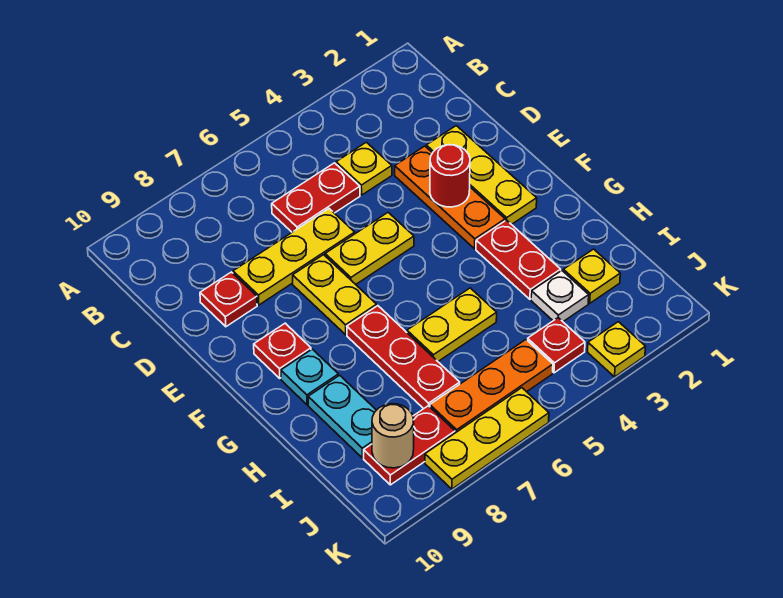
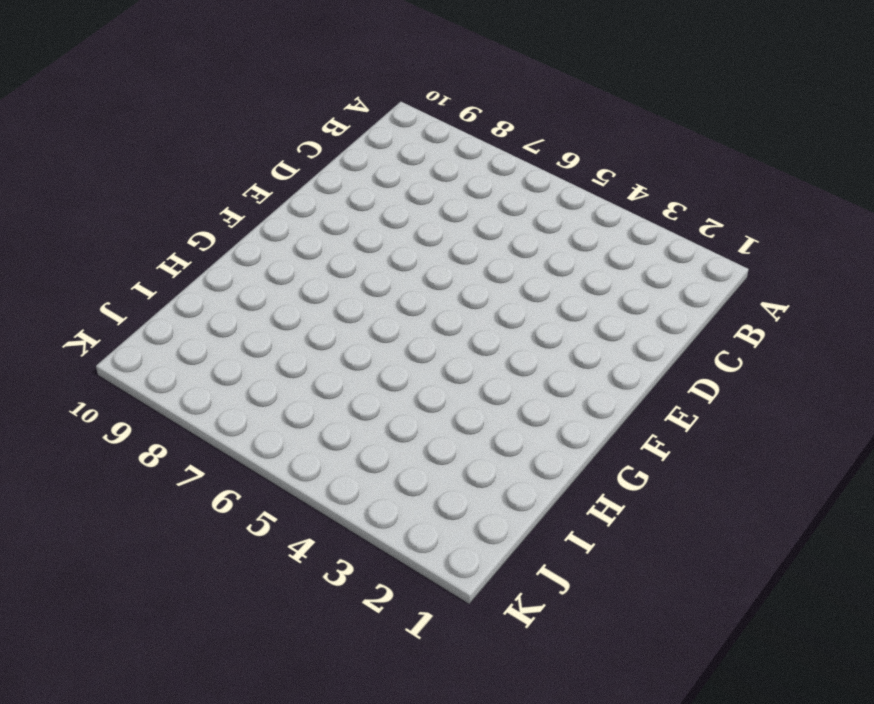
none -> yellow 1x1 plate [336,142,392,195]
none -> red 1x2 plate [272,163,360,232]
none -> yellow 1x3 plate [426,126,537,225]

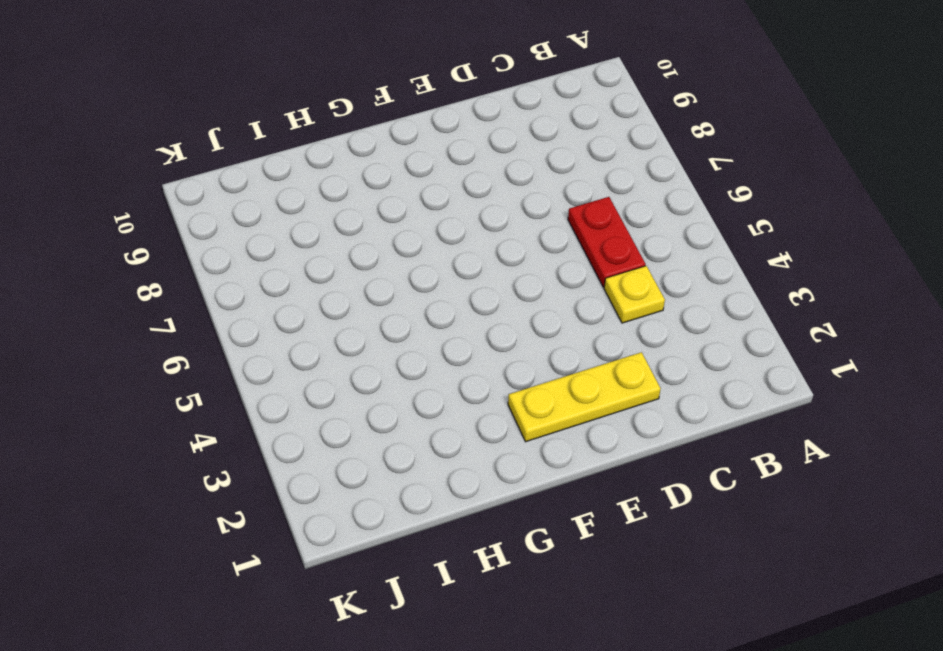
none -> orange 1x3 plate [395,146,505,249]
none -> yellow 1x3 plate [233,209,355,305]
none -> red 1x1 plate [200,272,257,327]

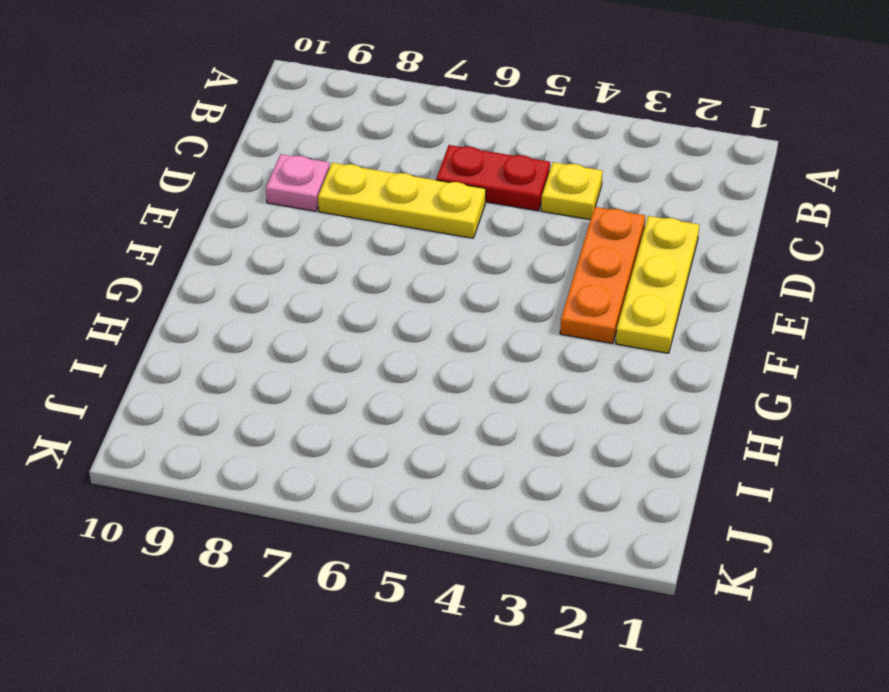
pink 1x1 plate [266,154,330,211] -> red 1x1 plate [200,272,257,327]
none -> yellow 1x2 plate [325,213,414,284]
none -> yellow 1x2 plate [293,255,377,335]
none -> red 1x1 plate [254,323,311,378]

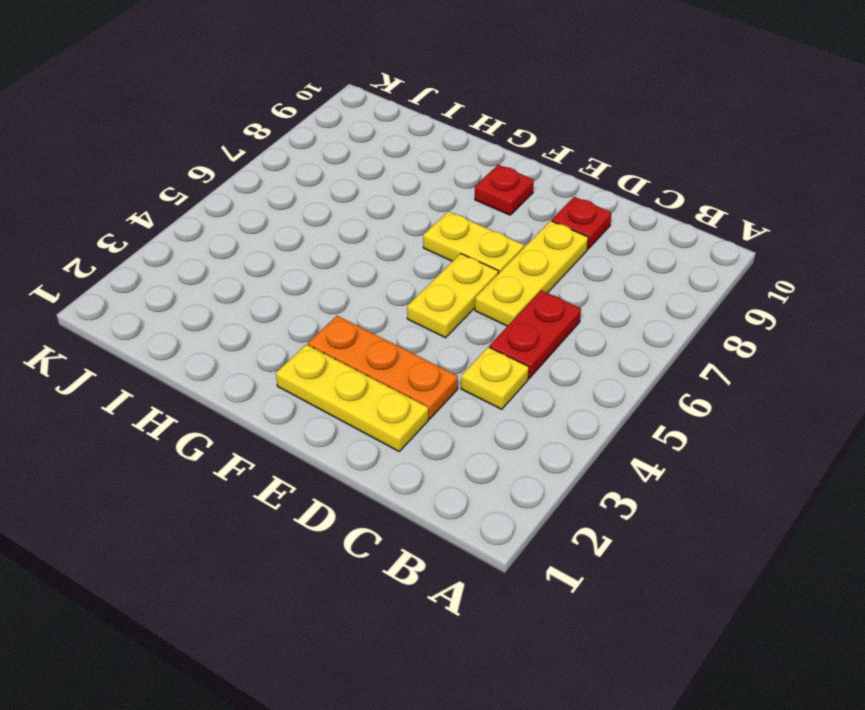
none -> red 1x2 plate [476,220,561,299]
none -> red 1x3 plate [347,306,460,409]
none -> cyan 1x1 plate [281,349,338,405]

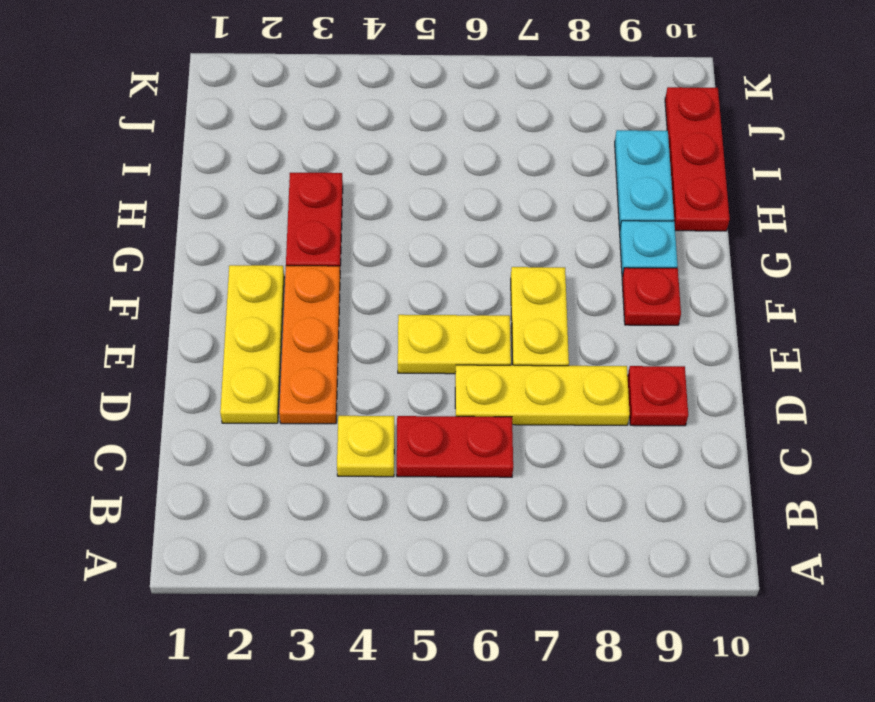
red 1x3 plate [665,87,730,231] -> red 1x3 plate moved to [347,306,460,409]
none -> yellow 1x2 plate [407,288,497,361]
none -> yellow 1x1 plate [563,249,620,303]
none -> white 1x1 plate [531,271,589,322]

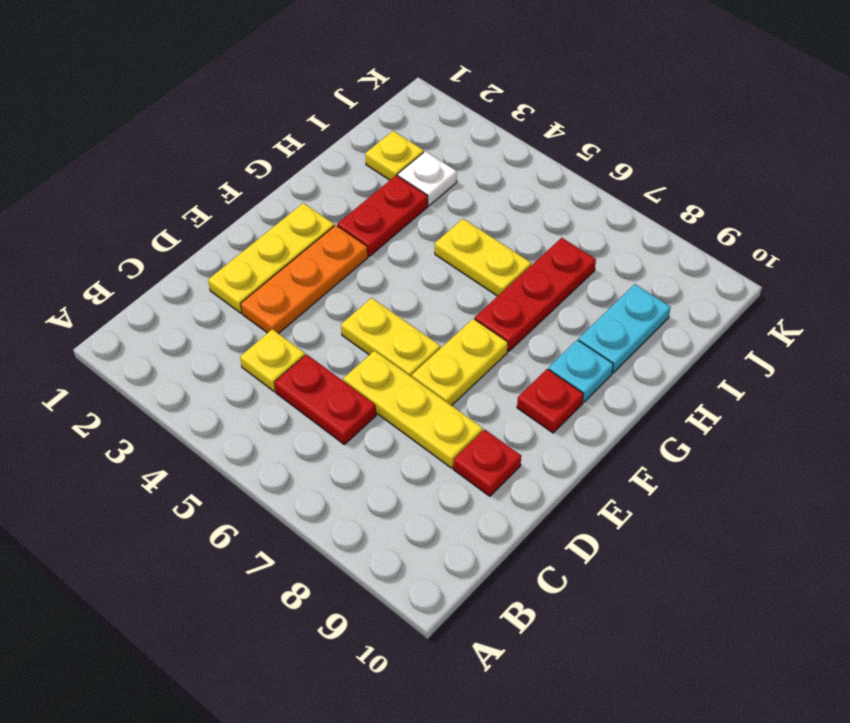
none -> red 1x1 plate [528,318,585,373]
none -> orange 1x3 plate [430,340,553,433]
none -> red 1x2 plate [364,406,455,485]

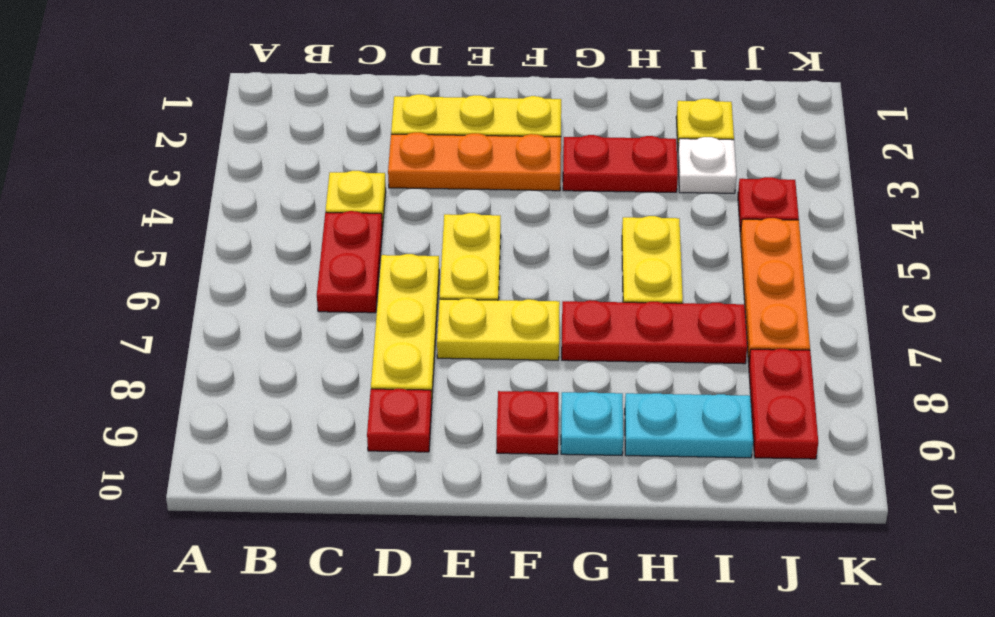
none -> yellow 1x1 plate [588,322,646,377]
none -> yellow 1x3 plate [425,388,549,489]
none -> red 1x1 round brick [430,145,470,207]

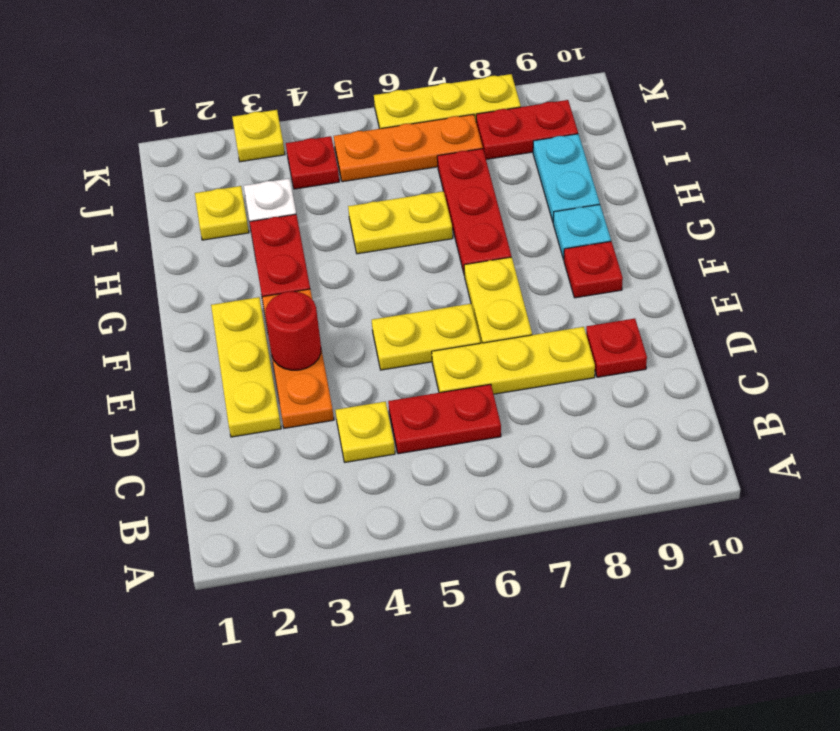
none -> tan 1x1 round brick [372,404,414,468]

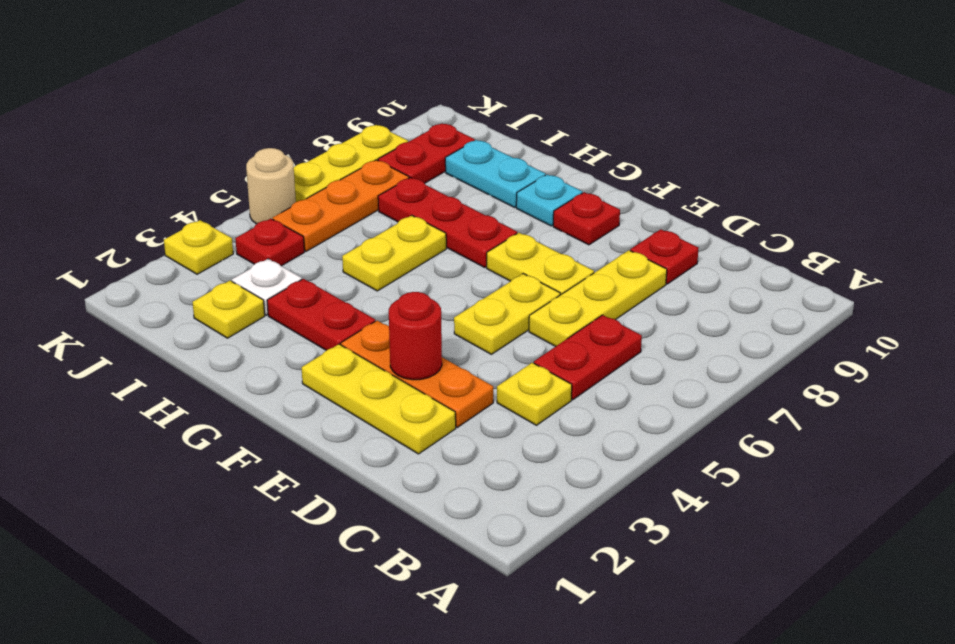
tan 1x1 round brick [246,148,296,224] -> tan 1x1 round brick moved to [372,404,414,468]

